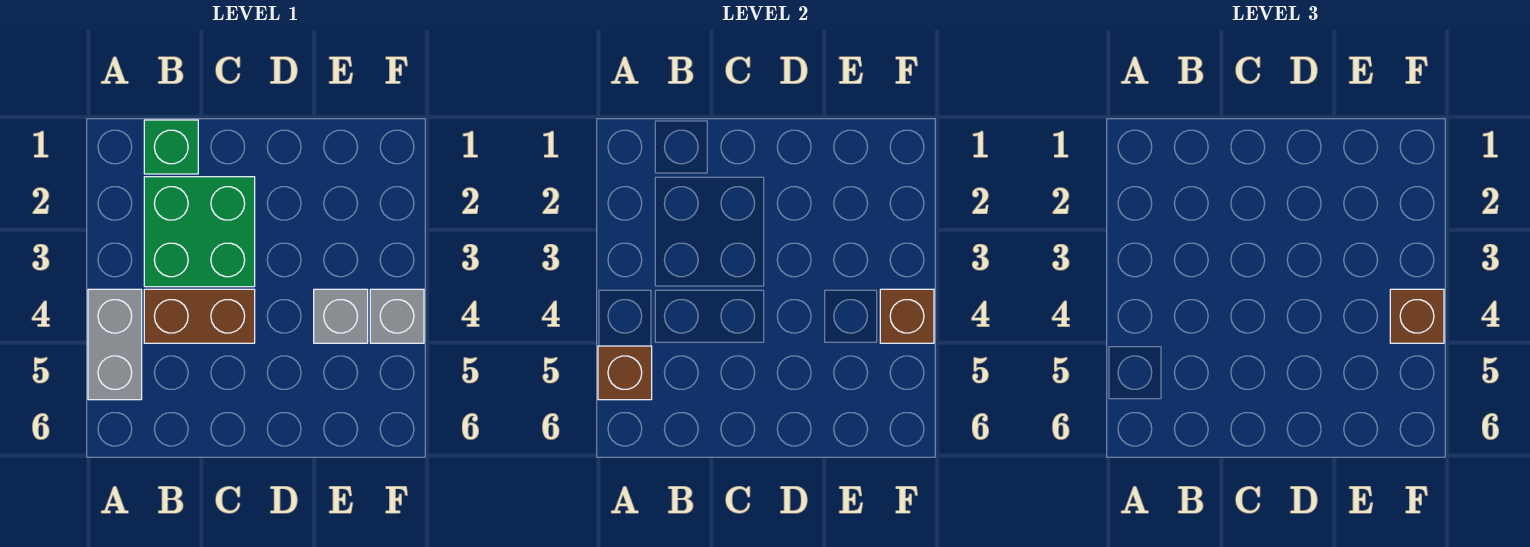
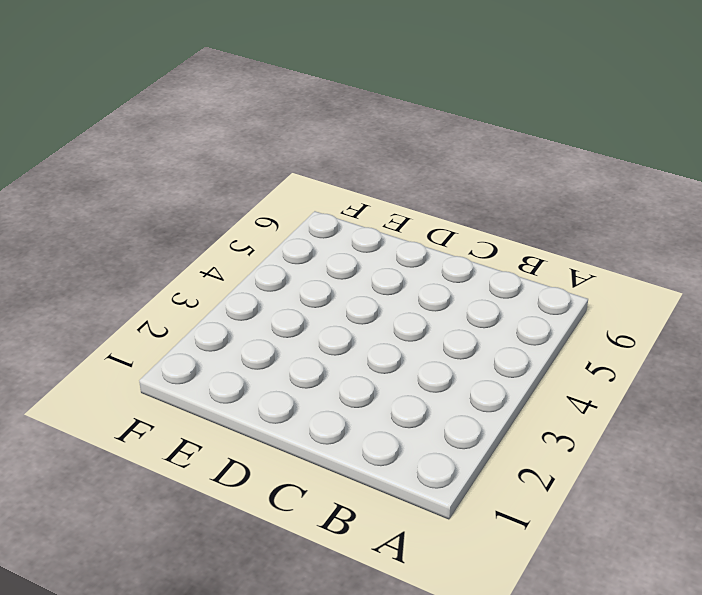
none -> grey 1x2 brick [88,289,142,400]
none -> green 1x1 brick [144,120,198,174]

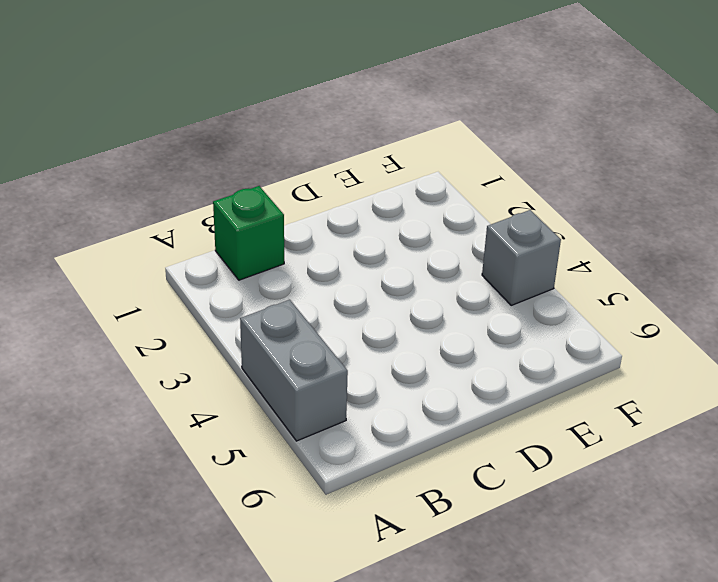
none -> green 2x2 brick [144,177,255,287]
none -> brown 1x2 brick [144,289,255,343]

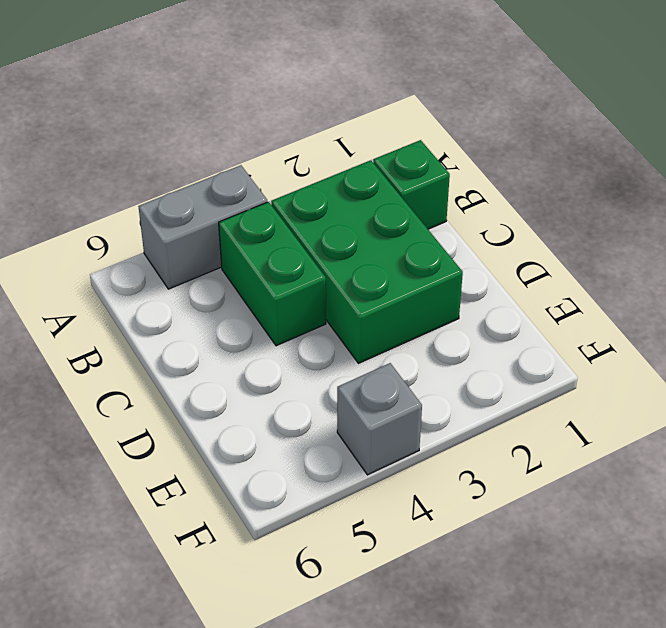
green 2x3 brick [271,160,463,363] -> green 2x2 brick [144,177,255,287]
green 1x2 brick [219,202,326,346] -> brown 1x2 brick [144,289,255,343]
none -> grey 1x1 brick [314,289,368,343]
none -> brown 1x1 brick [598,346,652,400]

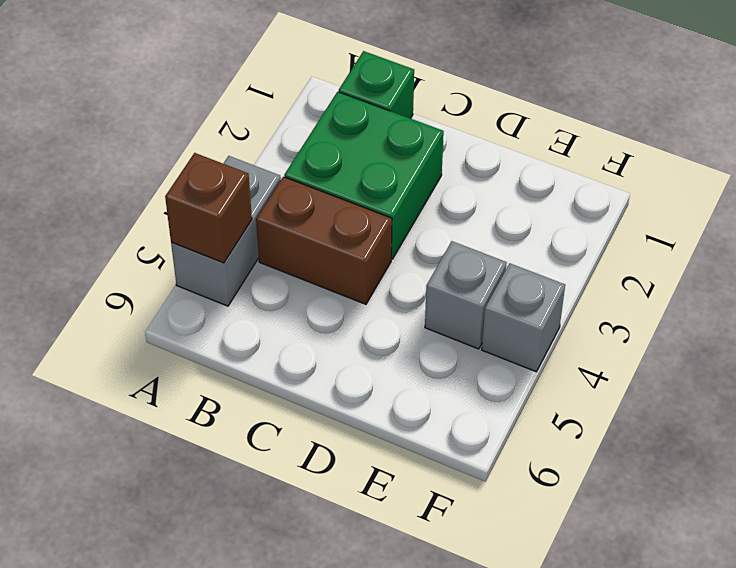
none -> brown 1x1 brick [880,289,934,343]
none -> brown 1x1 brick [1390,289,1444,343]

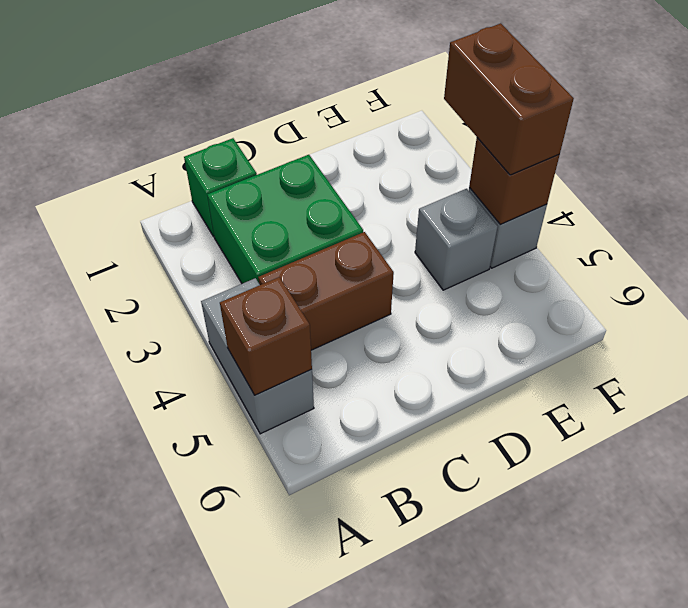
brown 1x2 brick [444,23,574,175] -> brown 1x1 brick [1390,289,1444,343]

